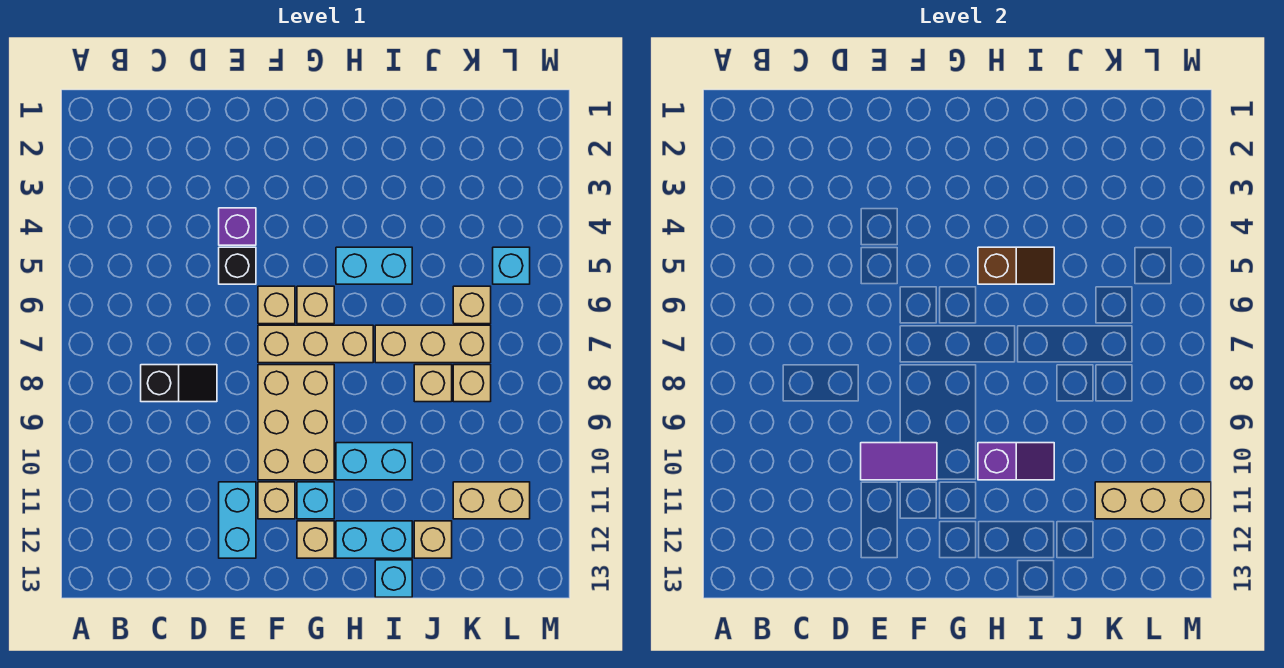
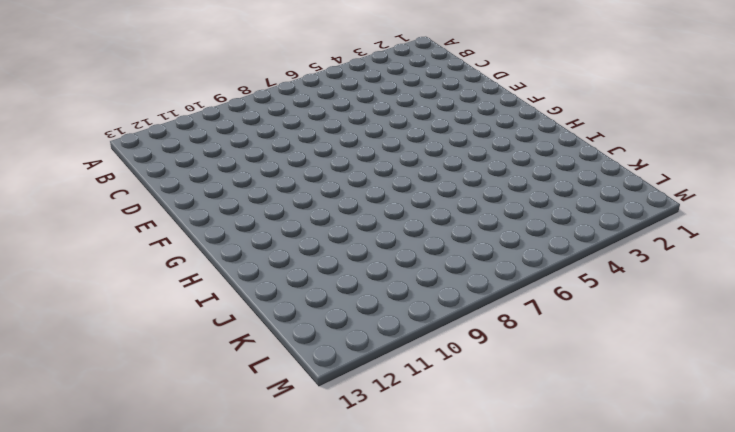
none -> black 1x2 slope [141,365,217,402]
none -> purple 1x1 brick [219,208,256,245]
none -> black 1x1 brick [219,247,256,284]

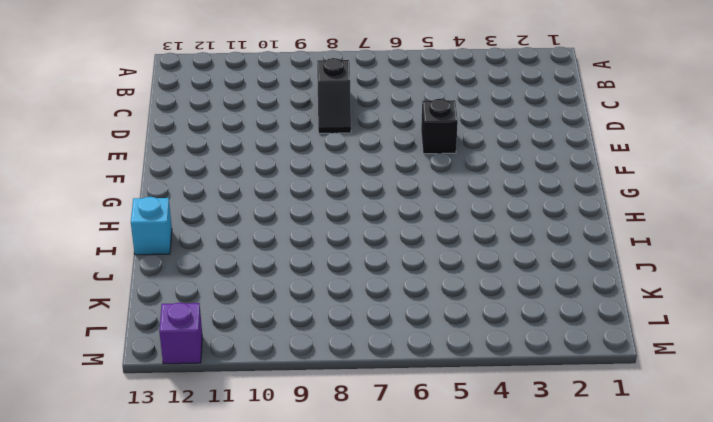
purple 1x1 brick [159,302,202,364] -> purple 1x1 brick moved to [219,208,256,245]
none -> cyan 1x2 brick [219,482,256,558]
none -> tan 1x1 brick [258,286,295,324]
none -> tan 1x3 brick [258,325,373,363]

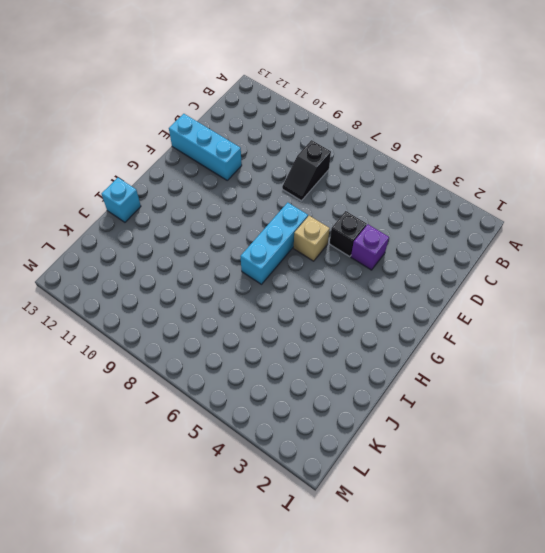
cyan 1x3 brick [169,114,242,180] -> cyan 1x2 brick [219,482,256,558]
cyan 1x3 brick [240,203,308,284] -> tan 1x3 brick [258,325,373,363]
none -> tan 2x3 brick [258,365,334,480]
none -> tan 1x1 brick [258,482,295,519]
none -> tan 1x1 brick [297,286,334,324]

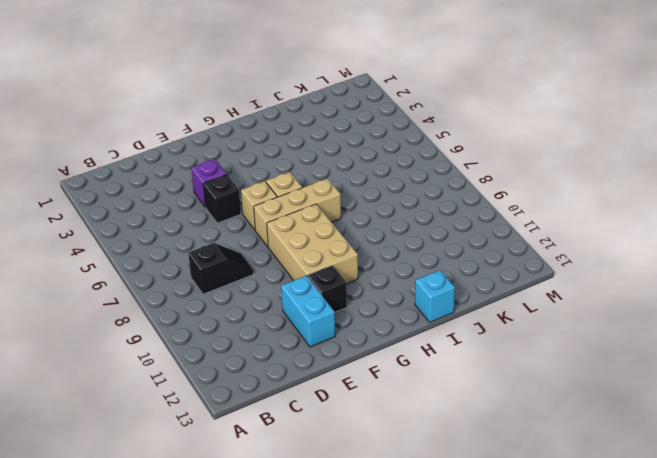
black 1x1 brick [308,265,347,312] -> tan 1x1 brick [258,482,295,519]
none -> cyan 1x1 brick [297,482,334,519]
none -> tan 1x1 brick [297,521,334,558]
none -> cyan 1x2 brick [336,247,412,284]

